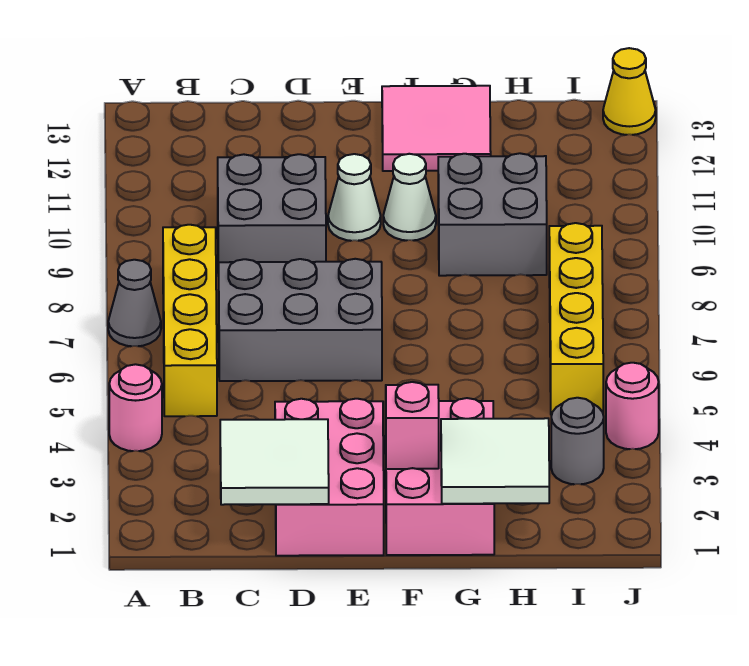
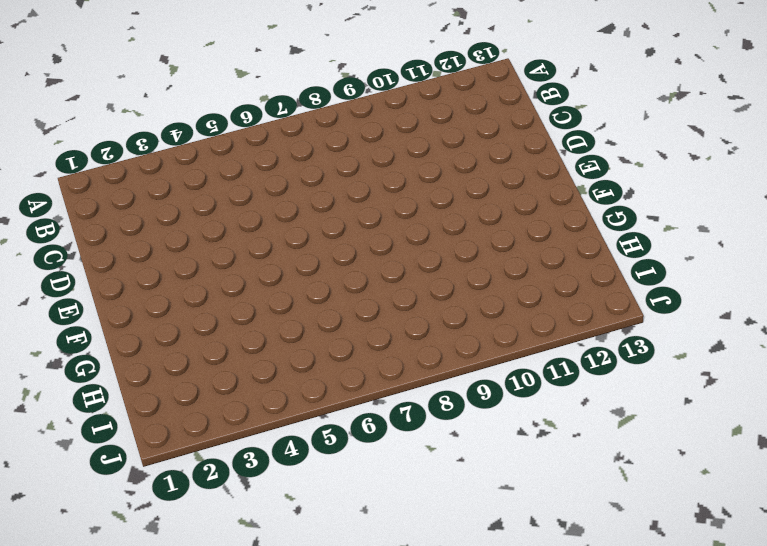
none -> pink 1x1 round brick [109,364,162,451]
none -> grey 1x1 cone [108,260,161,346]
none -> yellow 1x4 brick [163,225,217,416]

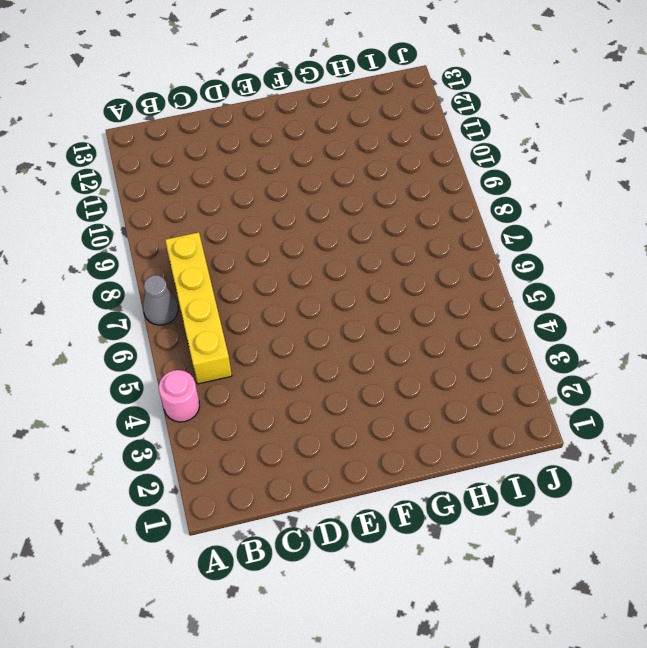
none -> grey 2x3 brick [219,259,382,381]
none -> grey 2x2 brick [218,154,326,276]
none -> pink 2x3 brick [275,399,384,556]

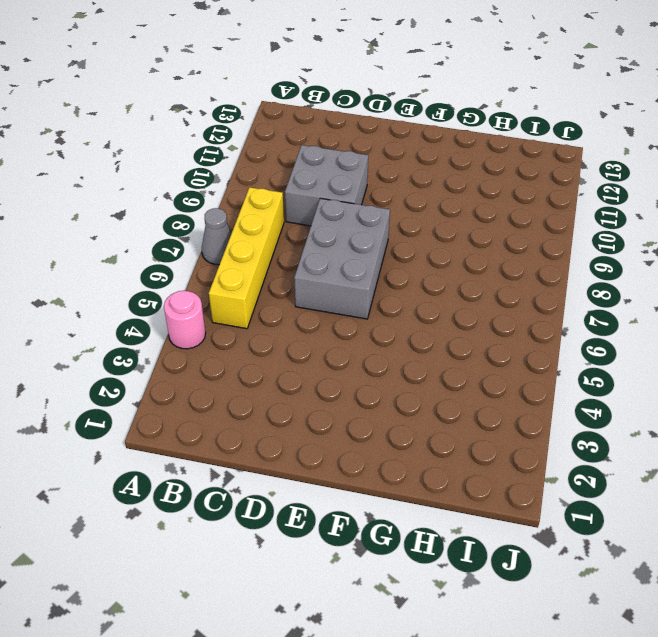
grey 2x3 brick [294,198,390,319] -> grey 2x3 brick turned to [219,259,382,381]
none -> pink 2x3 brick [275,399,384,556]
none -> white 1x1 cone [328,154,381,241]
none -> pink 2x3 brick [385,398,494,555]

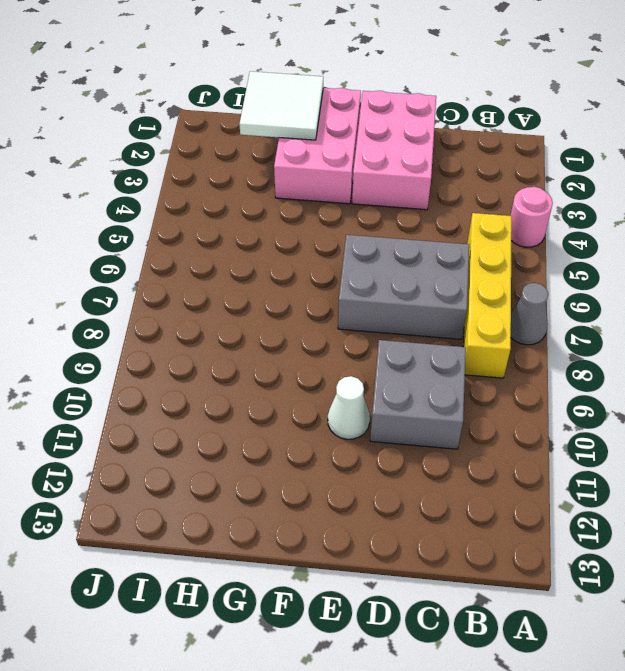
none -> white 1x1 cone [383,154,436,240]
none -> pink 2x2 tile [382,86,491,171]
none -> grey 2x2 brick [438,153,547,276]

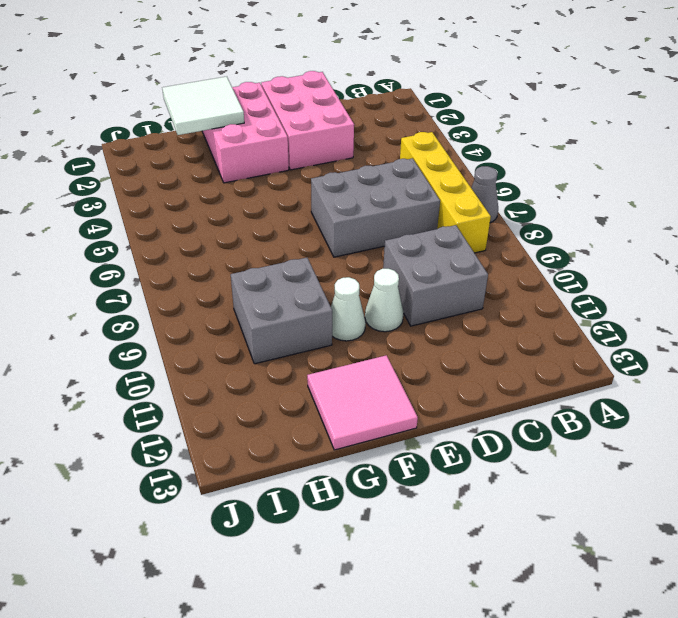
none -> pink 1x1 round brick [109,364,162,451]
none -> grey 1x1 round brick [551,398,604,484]
none -> yellow 1x4 brick [549,223,603,415]

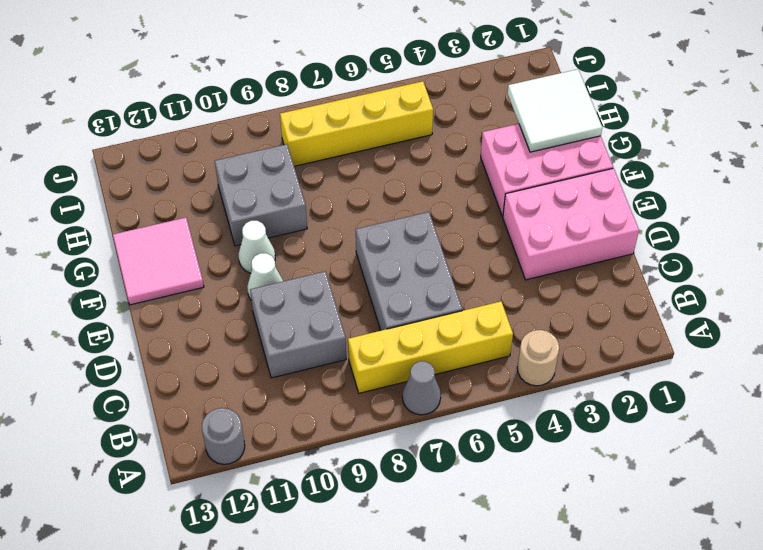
tan 1x1 round brick [517,330,559,386] -> pink 1x1 round brick [109,364,162,451]
grey 1x1 round brick [202,408,245,464] -> grey 1x1 round brick moved to [551,398,604,484]
none -> pink 1x1 round brick [606,363,659,449]
none -> yellow 1x1 cone [603,48,656,135]
none -> white 2x2 tile [220,419,329,505]

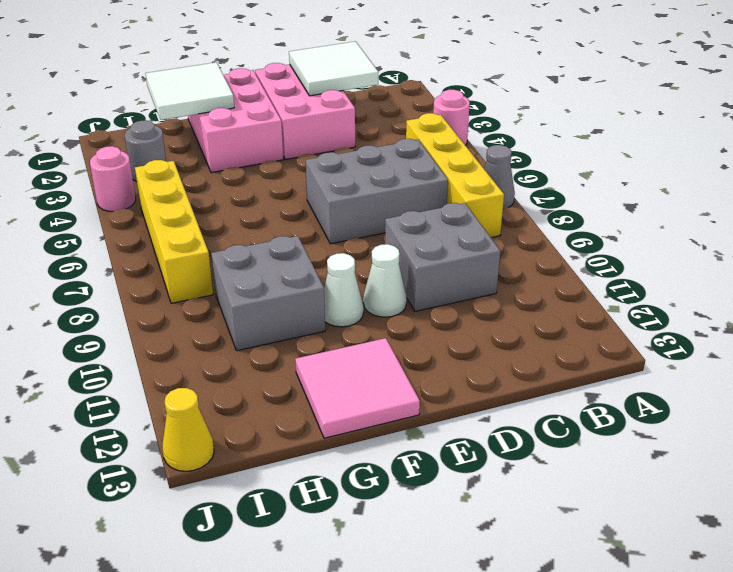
none -> pink 1x1 brick [385,382,439,469]

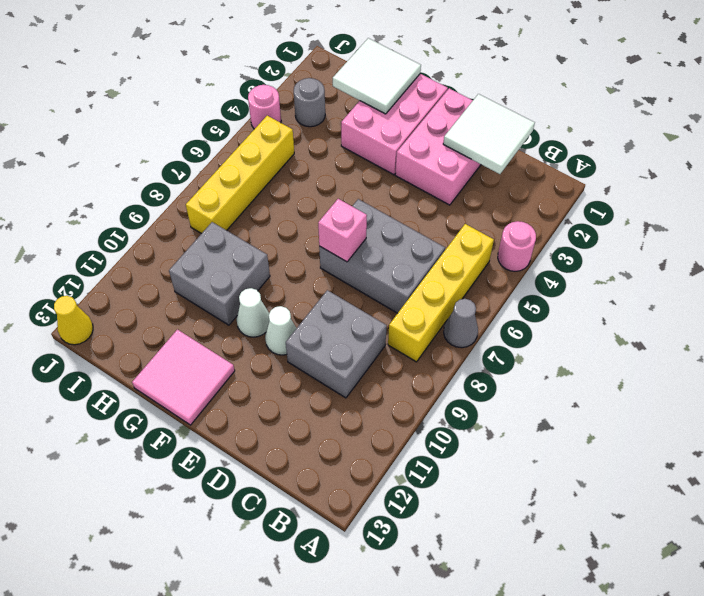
pink 1x1 brick [318,199,367,262] -> pink 1x1 brick moved to [385,382,439,469]

